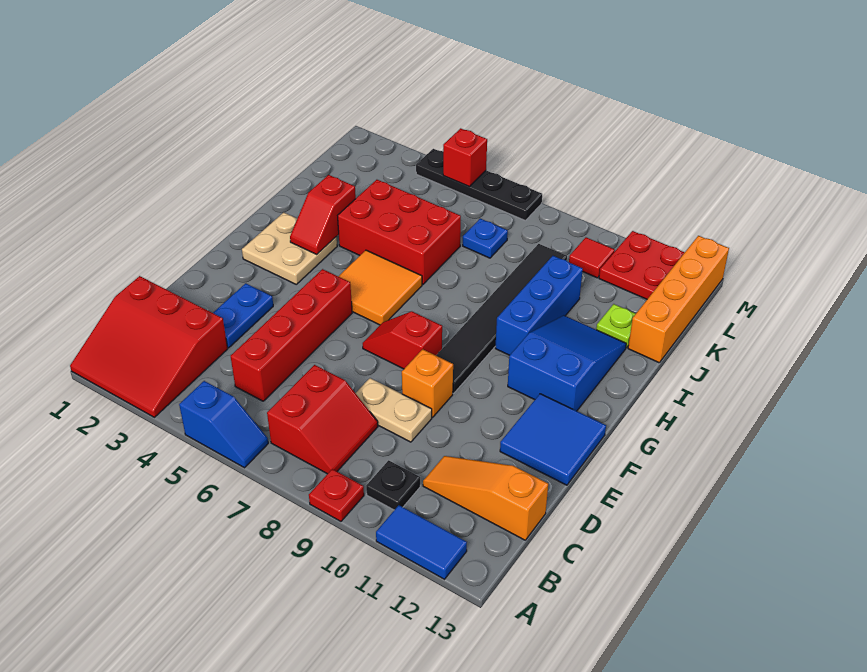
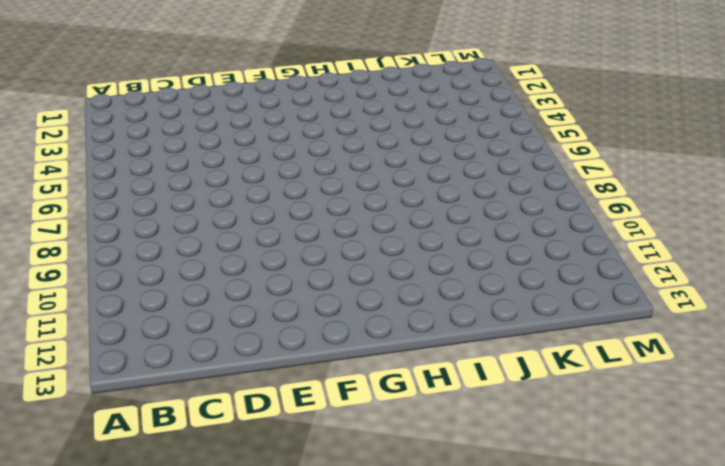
none -> red 3x3 slope [70,276,228,417]
none -> blue 1x2 slope [179,381,268,468]
none -> red 1x1 plate [309,469,364,521]

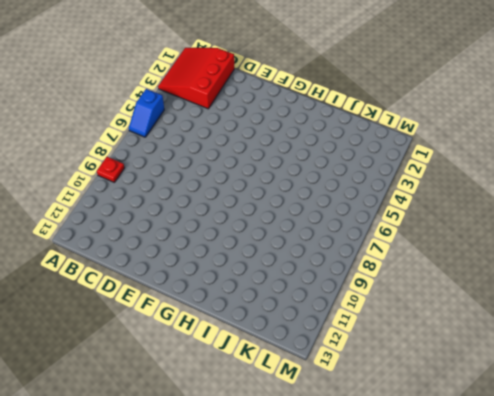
none -> blue 1x2 tile [376,505,467,579]
none -> red 2x2 slope [267,365,378,474]
none -> black 1x1 plate [366,460,420,510]

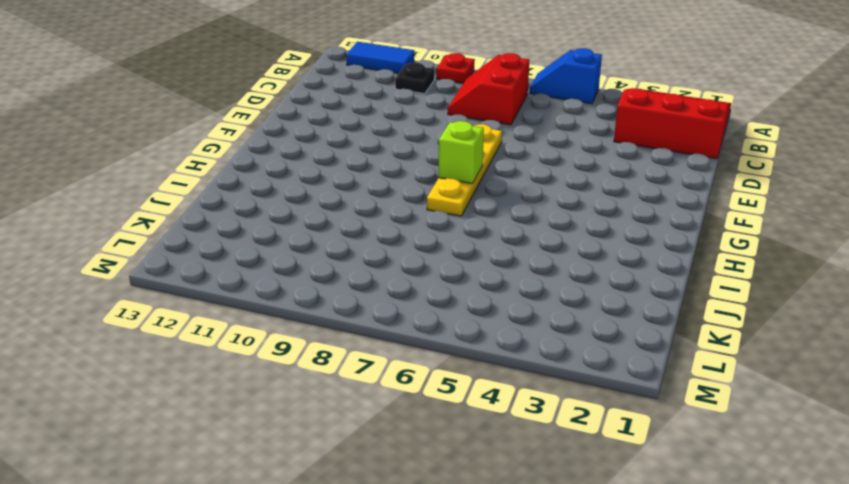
yellow 1x4 plate [427,124,502,216] -> red 1x2 slope [363,311,442,369]
lime 1x1 brick [439,121,484,184] -> none
none -> red 1x4 brick [231,269,352,401]
none -> orange 1x3 slope [423,456,548,540]
none -> blue 1x2 plate [213,283,273,348]

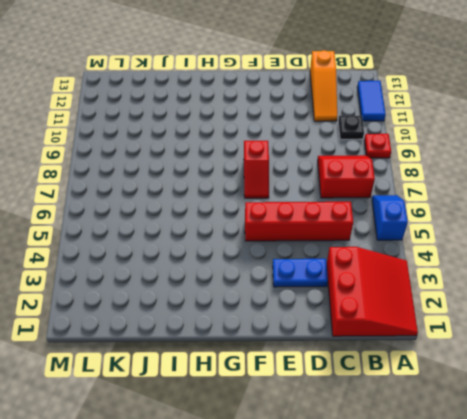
none -> tan 1x2 plate [356,378,432,442]
none -> orange 1x1 brick [402,349,453,417]
none -> blue 2x2 tile [500,394,606,485]

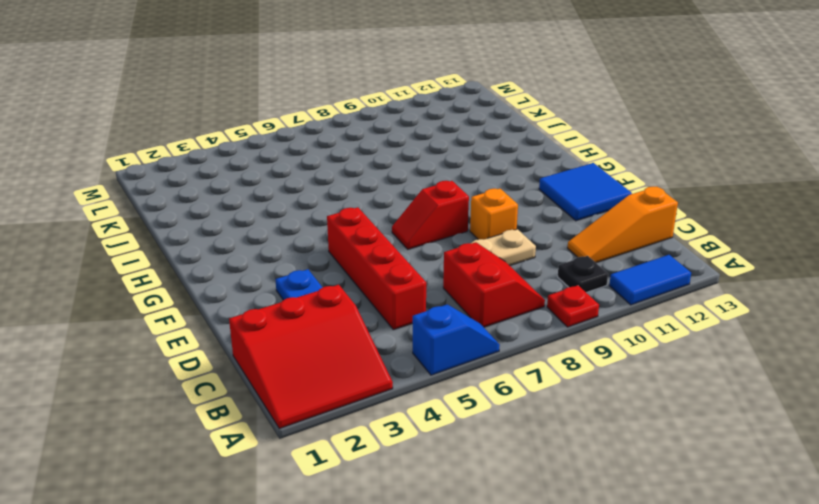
none -> black 1x6 tile [436,244,567,393]
none -> tan 2x2 plate [242,212,337,284]
none -> orange 2x2 tile [339,250,422,325]

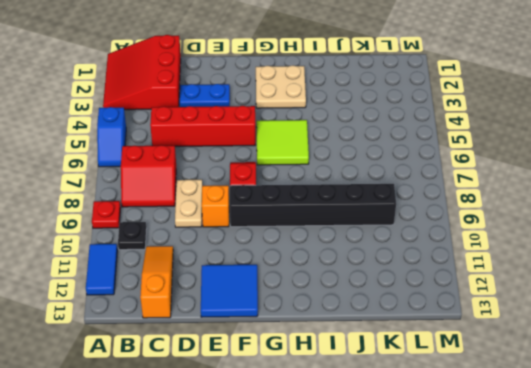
black 1x6 brick [230,184,396,227] -> black 1x6 tile [436,244,567,393]
lime 2x2 tile [256,120,309,165] -> orange 2x2 tile [339,250,422,325]
none -> blue 2x3 slope [508,315,626,411]
none -> blue 1x3 brick [495,256,583,355]
none -> red 2x3 brick [338,180,461,285]

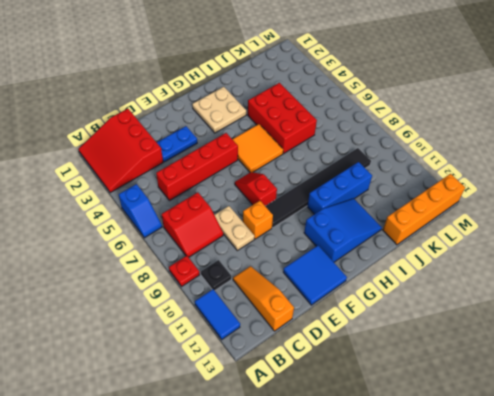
none -> lime 1x1 plate [596,304,636,348]
none -> blue 1x1 plate [463,219,508,258]
none -> red 1x1 tile [569,237,615,278]

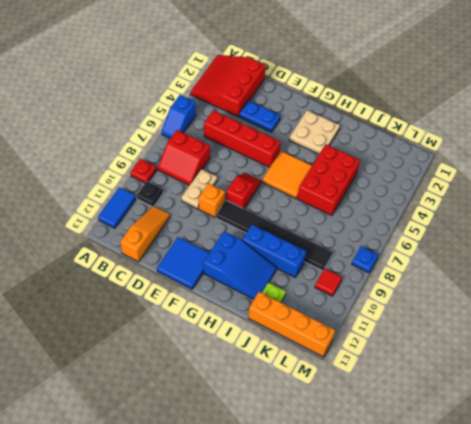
blue 1x1 plate [352,246,378,273] -> blue 1x1 plate moved to [463,219,508,258]
none -> red 2x2 plate [599,231,685,299]
none -> black 1x4 plate [416,149,542,221]
none -> red 1x2 slope [290,175,356,254]

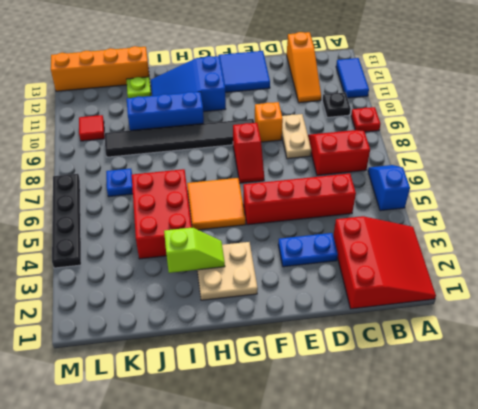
lime 1x2 slope [164,227,225,273] -> red 1x2 slope [290,175,356,254]
none -> red 2x2 plate [599,231,685,299]
none -> red 1x1 brick [443,128,487,187]

